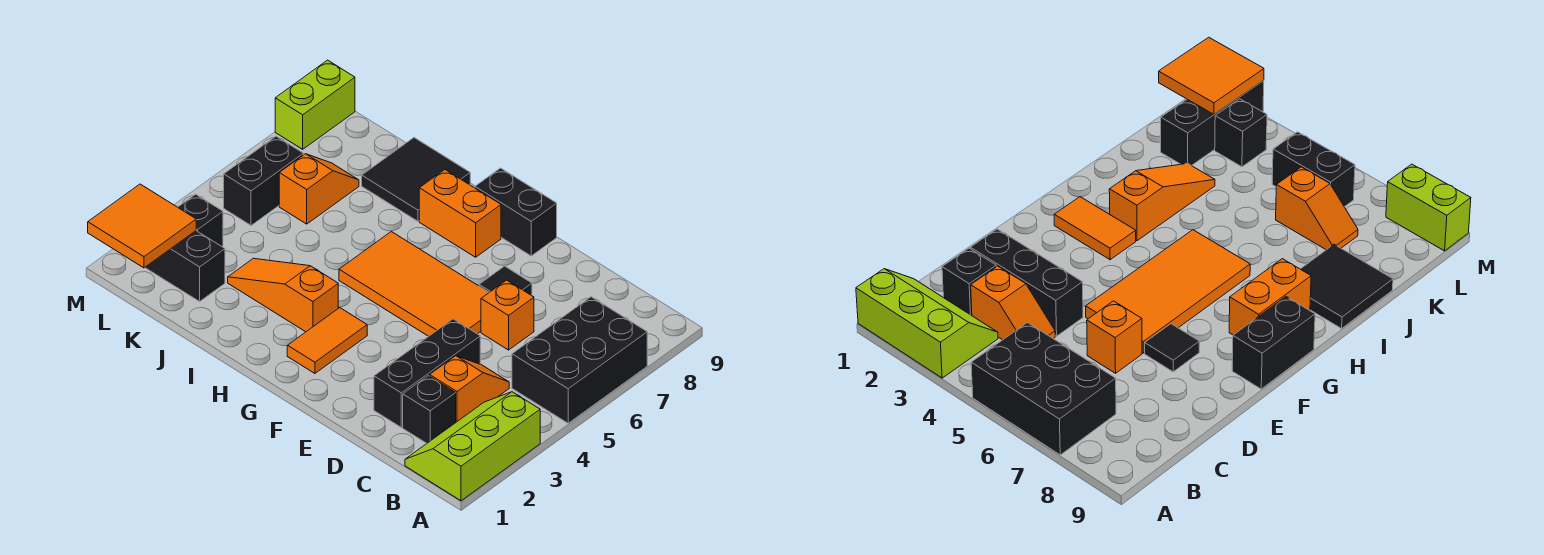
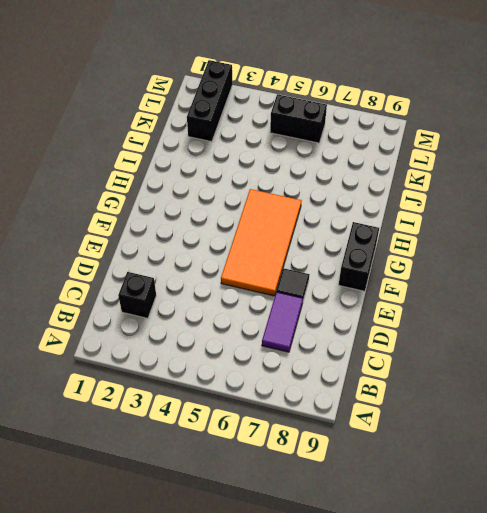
purple 1x2 tile [262,292,303,352] -> none
none -> lime 2x3 slope [405,392,540,501]
none -> black 2x3 brick [512,297,647,423]
none -> orange 1x2 slope [430,356,509,422]

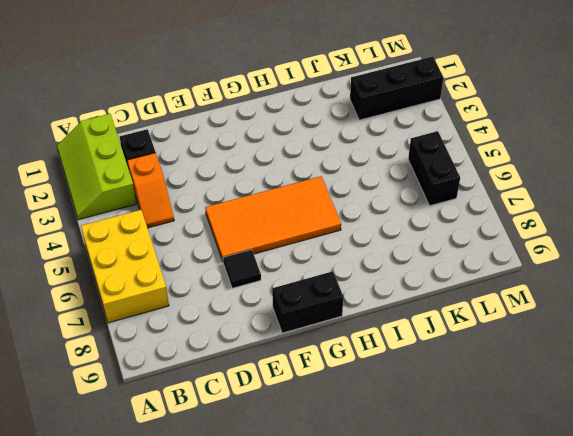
lime 2x3 slope [57,114,136,220] -> lime 2x3 slope turned to [405,392,540,501]
yellow 2x3 brick [81,210,169,323] -> black 2x3 brick [512,297,647,423]
none -> black 1x3 brick [374,319,480,427]
none -> orange 1x1 brick [481,280,534,350]
none -> orange 1x2 tile [287,308,367,373]

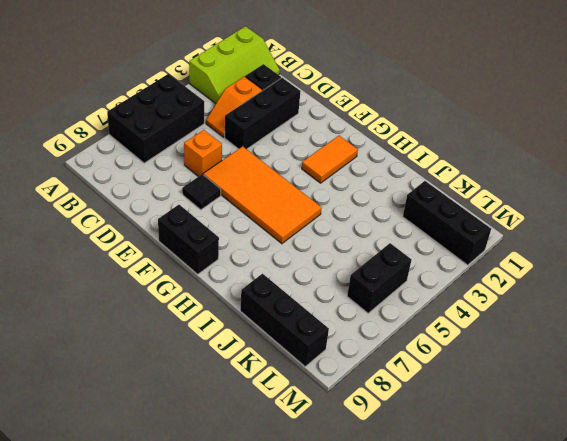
black 1x3 brick [240,274,329,366] -> black 2x2 tile [362,138,470,221]
none -> orange 1x2 brick [419,170,501,257]
none -> orange 1x3 slope [228,258,338,332]
none -> orange 1x2 slope [279,154,359,224]

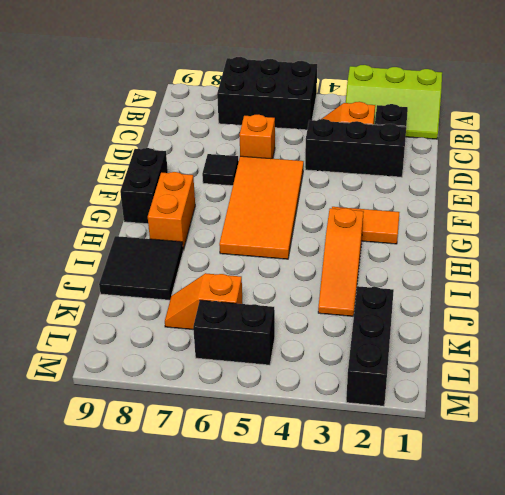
none -> black 1x1 brick [178,194,223,246]
none -> lime 1x2 brick [275,60,355,149]
none -> orange 2x2 tile [88,184,196,268]

